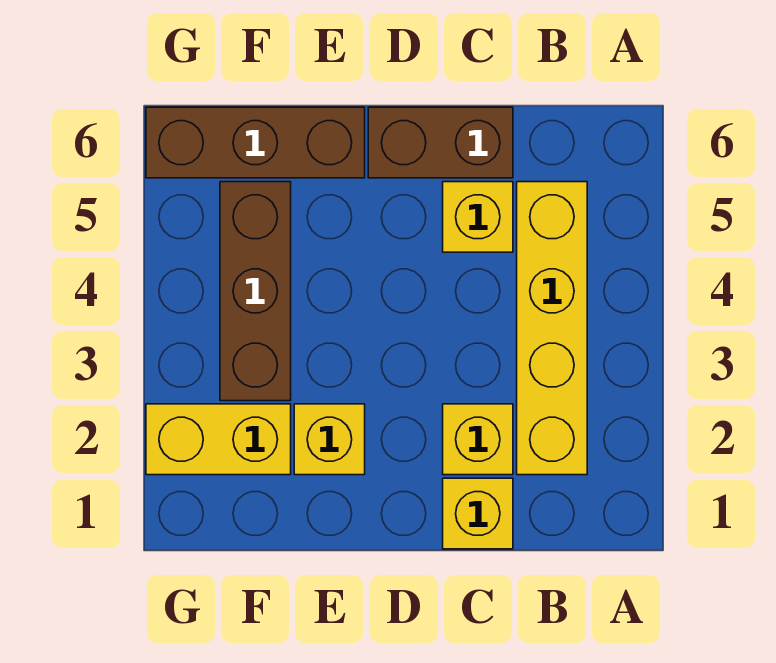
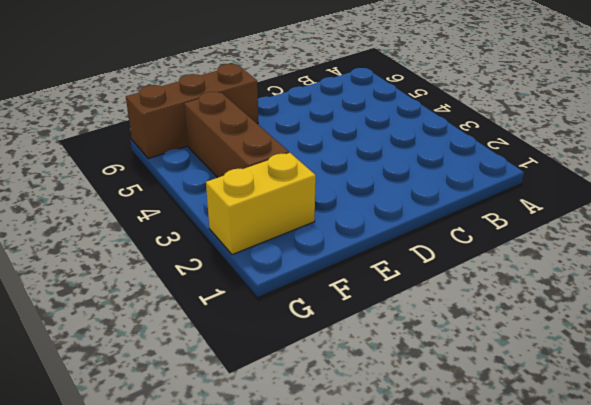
none -> yellow 1x4 brick [517,182,587,475]
none -> yellow 1x1 brick [443,478,513,549]

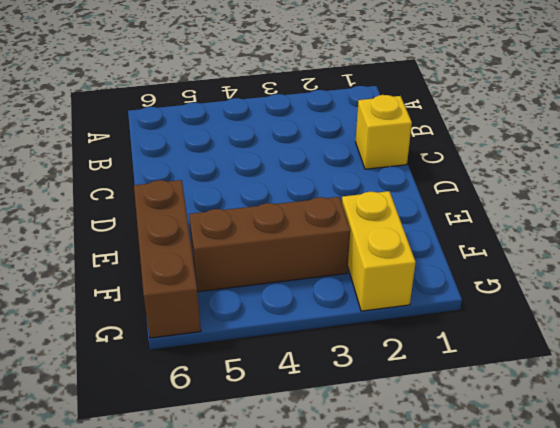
none -> yellow 1x4 brick [517,182,587,475]
none -> yellow 1x1 brick [443,404,513,475]

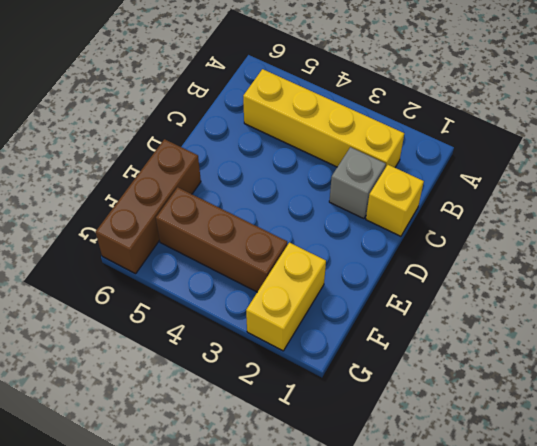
grey 1x1 brick [329,147,386,219] -> yellow 1x1 brick [443,404,513,475]
none -> yellow 1x1 brick [443,182,513,252]
none -> brown 1x2 brick [368,107,513,178]

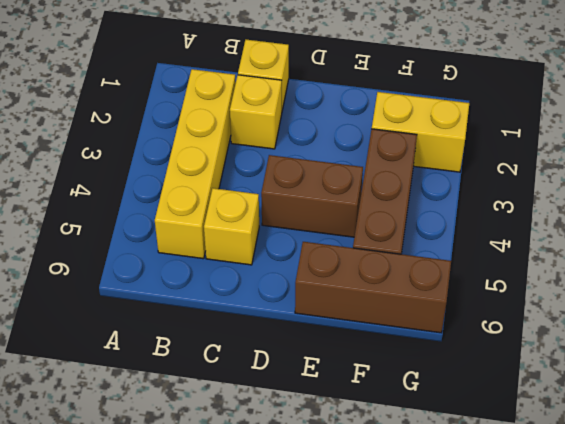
brown 1x2 brick [261,155,363,237] -> brown 1x2 brick moved to [368,107,513,178]
none -> yellow 1x1 brick [294,404,365,475]

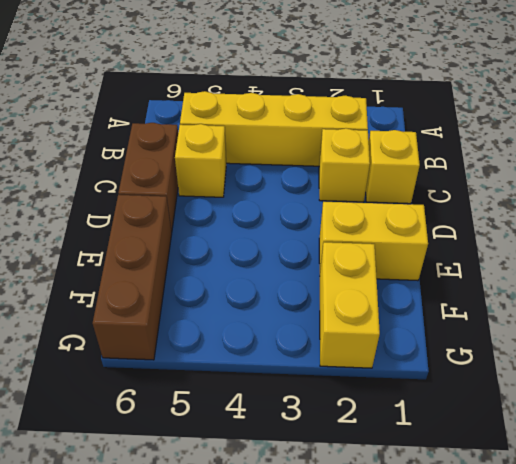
yellow 1x2 brick [319,202,428,281] -> yellow 1x1 brick [294,404,365,475]
none -> brown 1x3 brick [220,182,291,401]

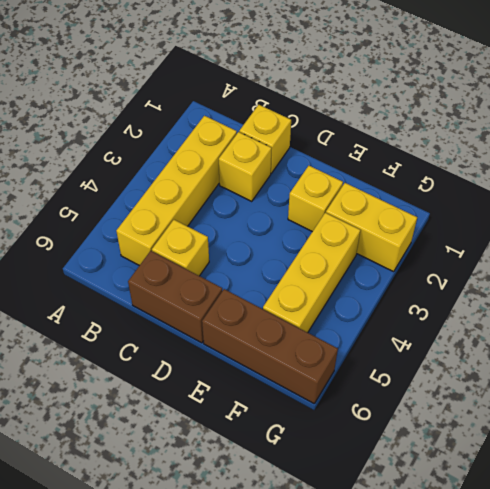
yellow 1x3 brick [263,213,360,333] -> brown 1x3 brick [220,182,291,401]

